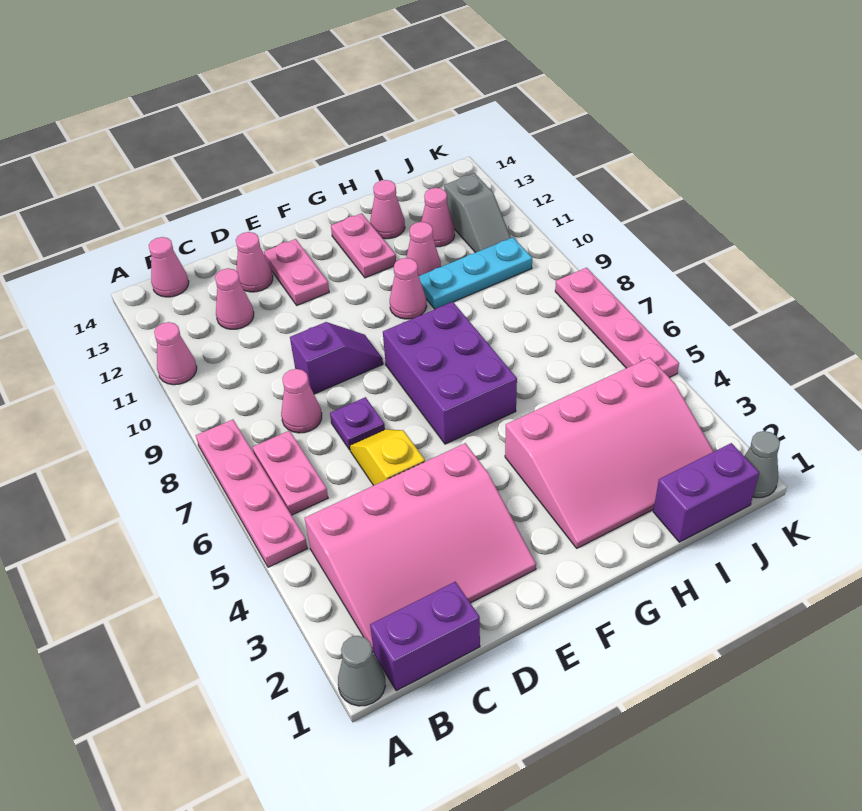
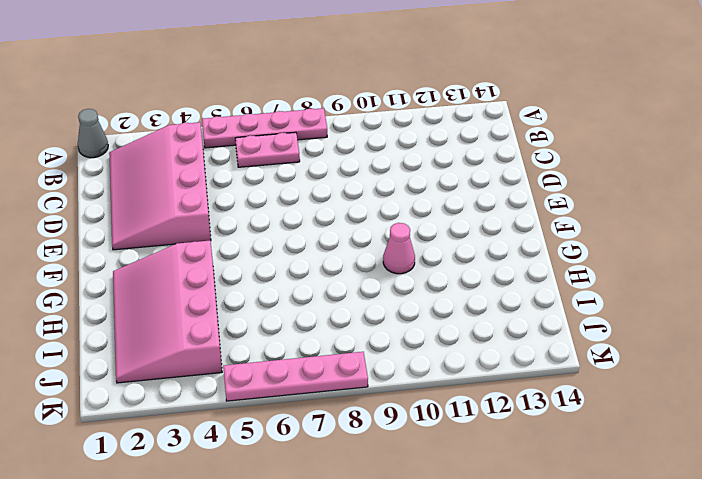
none -> pink 1x1 cone [154,322,197,385]
none -> purple 1x2 brick [370,582,480,691]
none -> pink 1x1 cone [149,237,189,297]

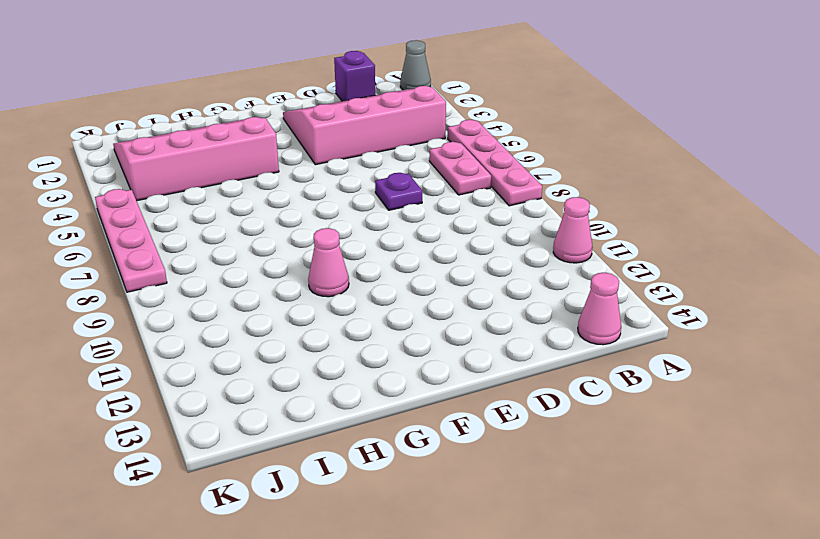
purple 1x1 brick [334,51,375,101] -> purple 1x2 brick [370,582,480,691]
none -> pink 1x1 cone [281,369,322,433]
none -> pink 1x1 cone [215,268,254,329]
none -> yellow 1x2 slope [350,429,425,486]

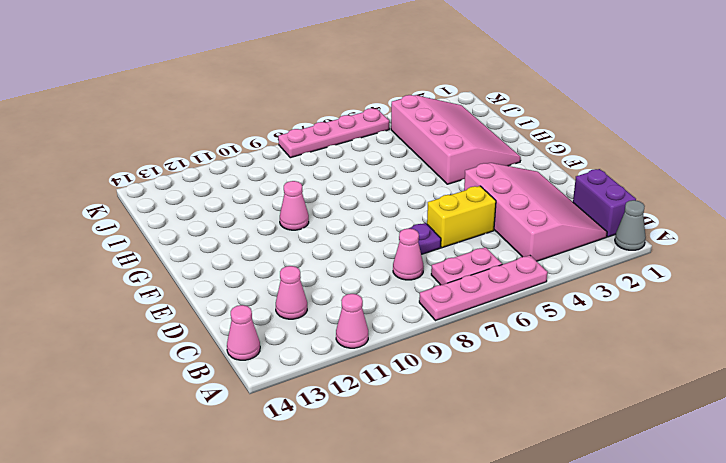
yellow 1x2 brick [427,186,496,248] -> yellow 1x2 slope [350,429,425,486]
none -> purple 1x2 slope [290,322,383,394]
none -> pink 1x1 cone [236,232,273,292]
none -> pink 1x2 plate [264,239,329,305]

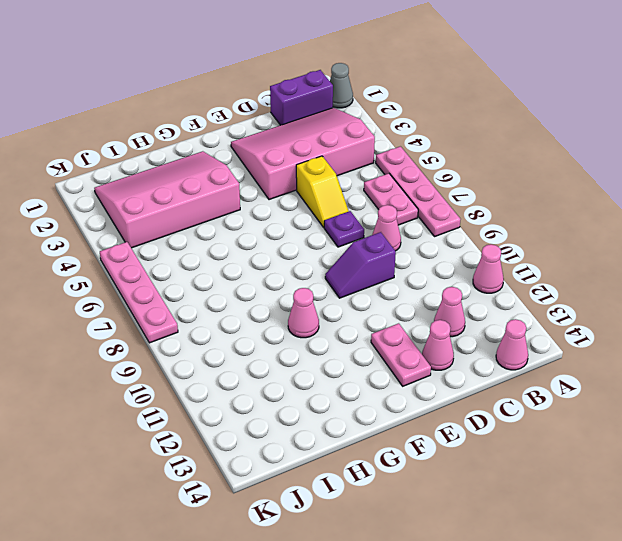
none -> purple 2x3 brick [383,302,517,444]
none -> pink 1x2 plate [331,213,396,278]
none -> cyan 1x3 plate [419,237,532,309]

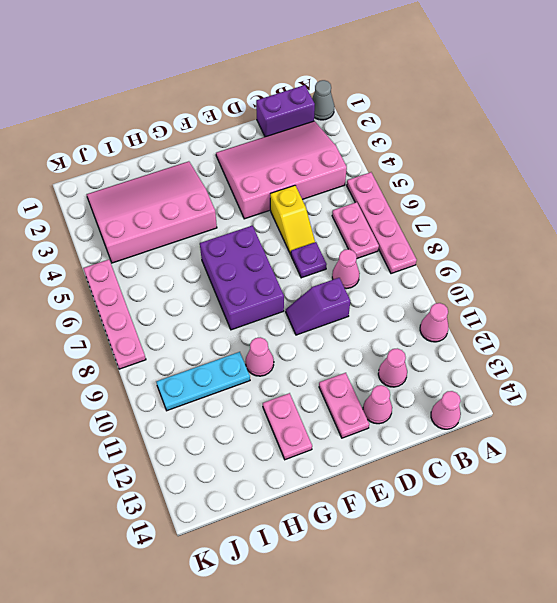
none -> pink 1x1 cone [406,222,441,276]
none -> pink 1x1 cone [370,180,405,239]
none -> purple 1x2 brick [653,443,759,542]

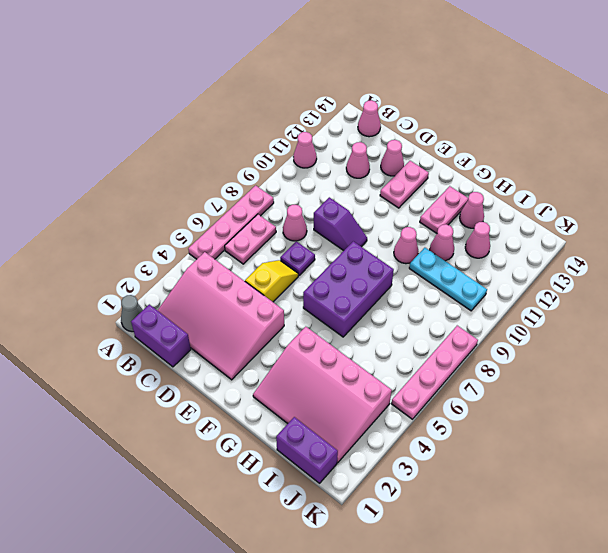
none -> grey 1x2 slope [444,173,511,253]
none -> grey 1x1 cone [744,431,780,498]

